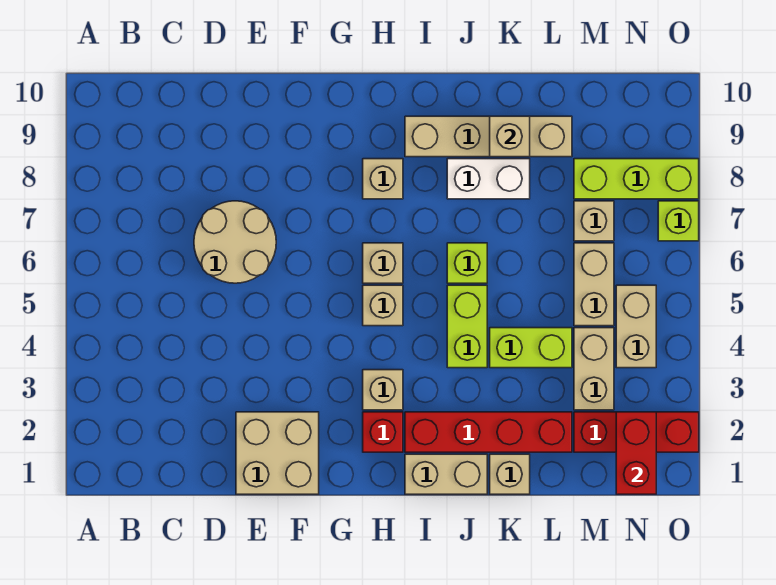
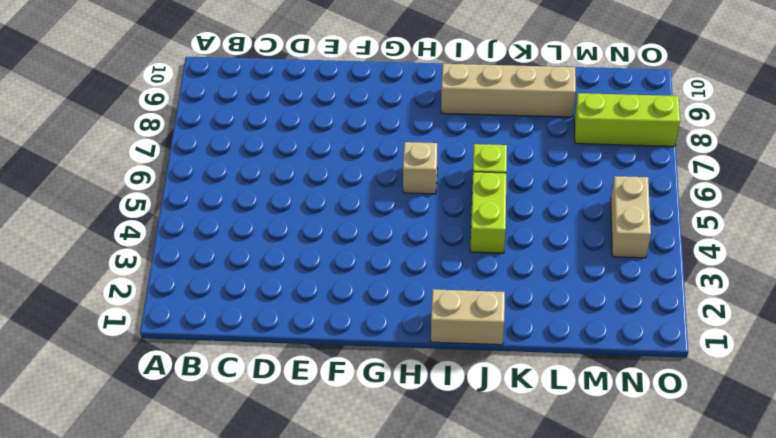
none -> tan 2x2 round brick [194,201,276,283]
none -> tan 2x2 brick [236,412,319,494]
none -> red 1x1 brick [363,412,403,452]

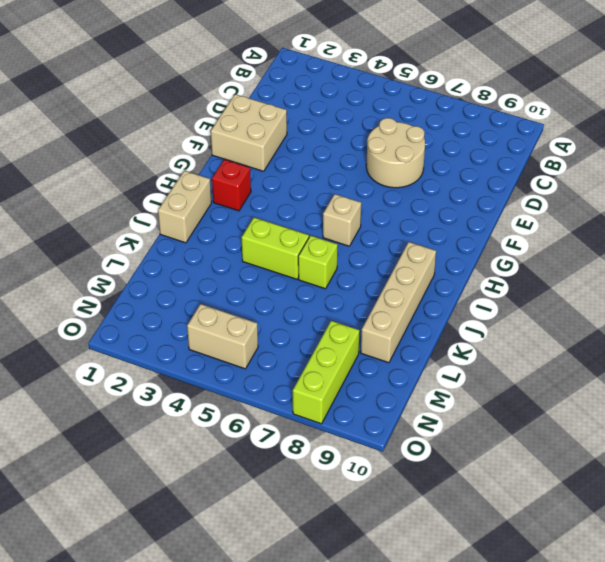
none -> tan 1x1 brick [363,370,403,410]
none -> tan 1x1 brick [363,285,403,326]
none -> tan 1x1 brick [363,159,403,199]

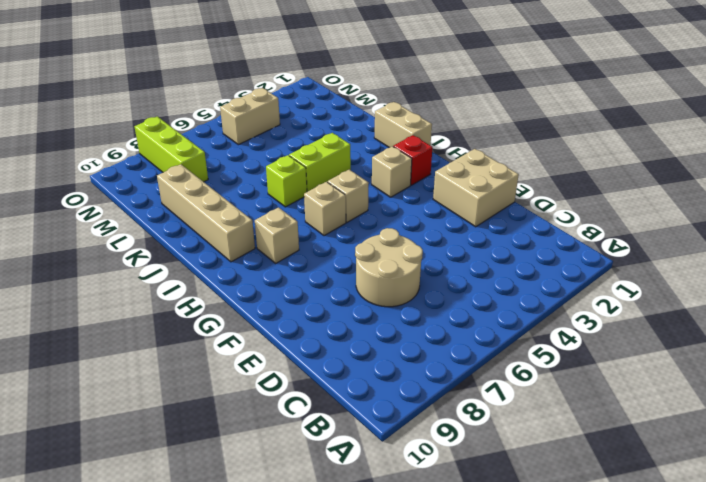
none -> red 1x4 brick [405,412,572,452]
none -> white 1x2 brick [447,159,530,199]
none -> tan 1x1 brick [490,454,530,494]

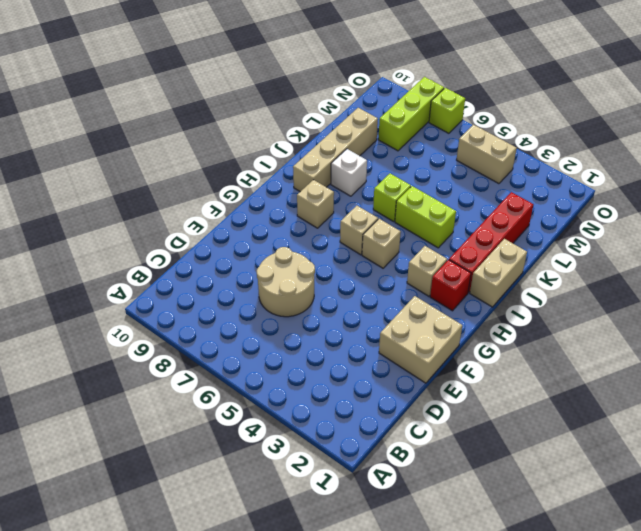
white 1x1 brick [331,149,367,196] -> white 1x2 brick [447,159,530,199]
none -> tan 1x1 brick [490,454,530,494]
none -> lime 1x2 brick [490,328,572,368]
none -> red 1x3 brick [574,412,699,452]

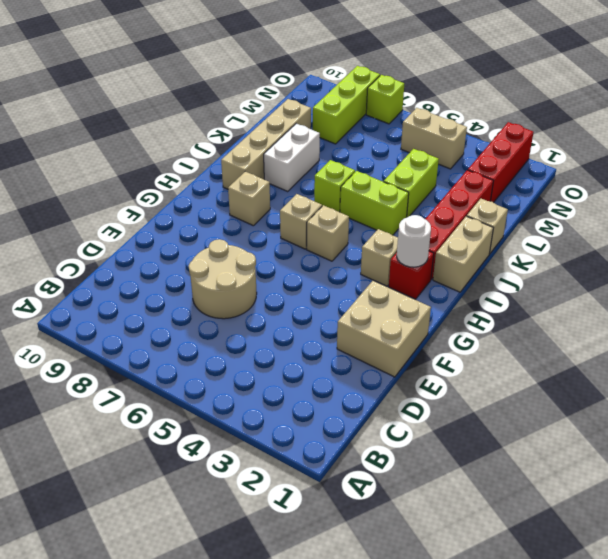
white 1x1 round brick [397,215,431,267] -> none
none -> tan 1x2 brick [574,328,614,410]
none -> tan 1x2 brick [574,243,614,326]
none -> tan 1x1 brick [574,201,614,241]

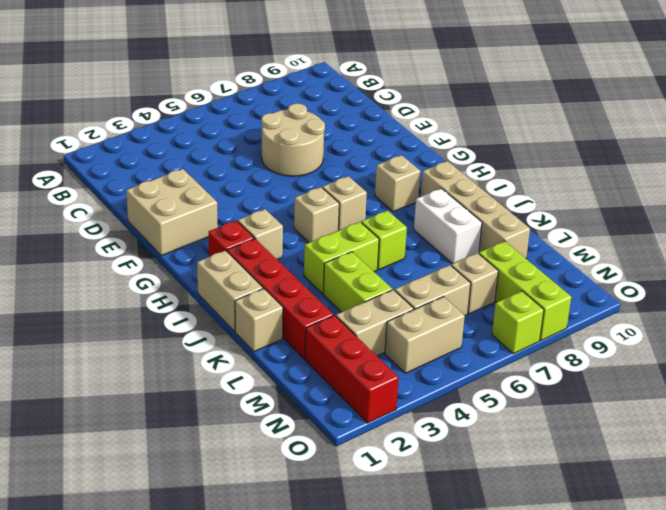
none -> tan 1x1 brick [490,116,530,157]
none -> red 1x2 brick [616,412,656,494]

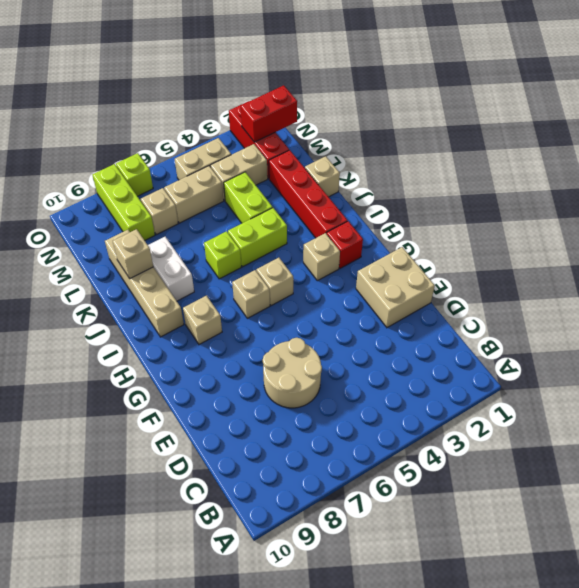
none -> tan 1x2 brick [405,454,487,494]

